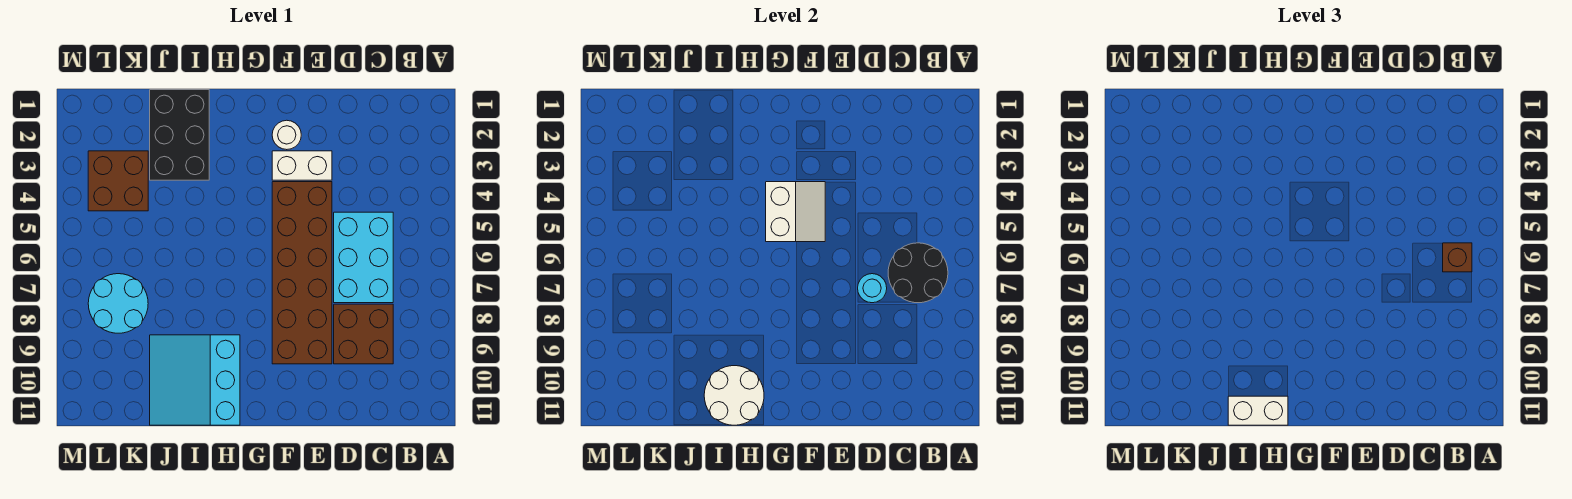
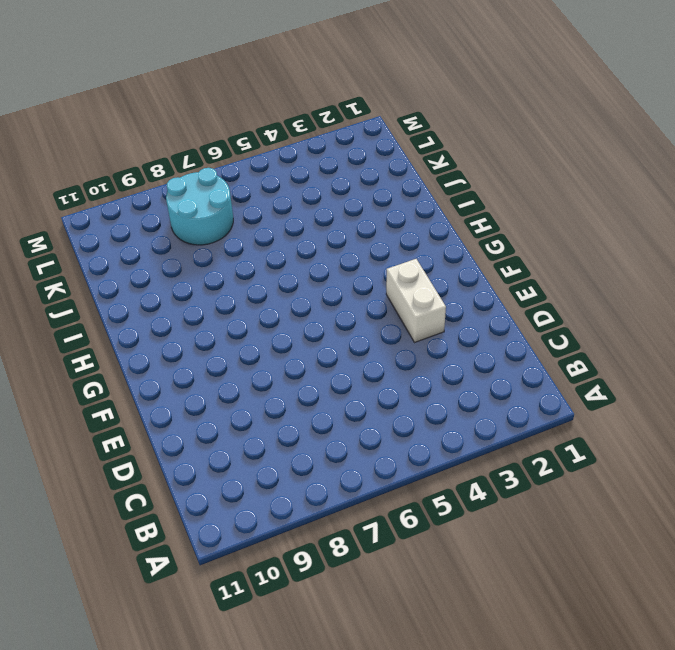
none -> cyan 2x3 brick [334,212,393,303]
none -> brown 2x2 brick [334,304,393,364]
none -> brown 2x6 brick [272,182,332,364]

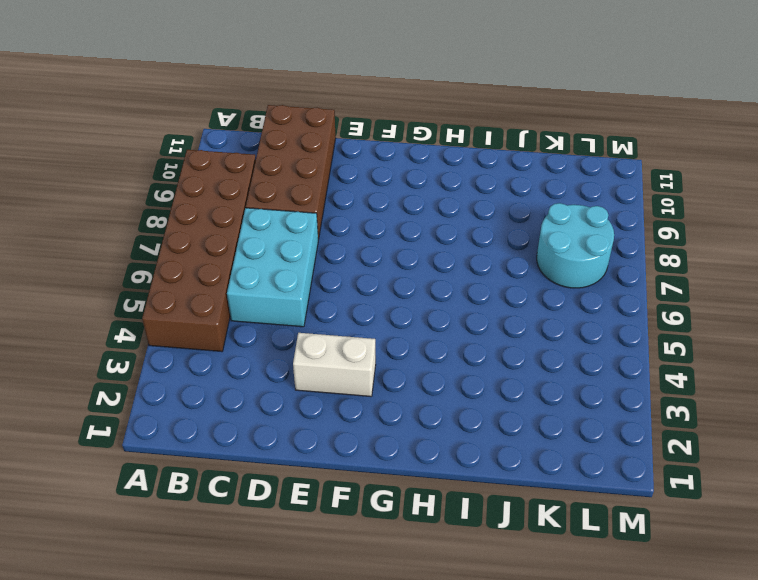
brown 2x6 brick [142,150,256,352] -> brown 2x6 brick moved to [272,182,332,364]
brown 2x4 brick [246,105,336,240] -> brown 2x2 brick [334,304,393,364]
none -> white 1x1 round brick [272,120,301,150]
none -> cyan 3x3 slope [150,335,240,425]
none -> black 2x3 brick [150,90,209,180]

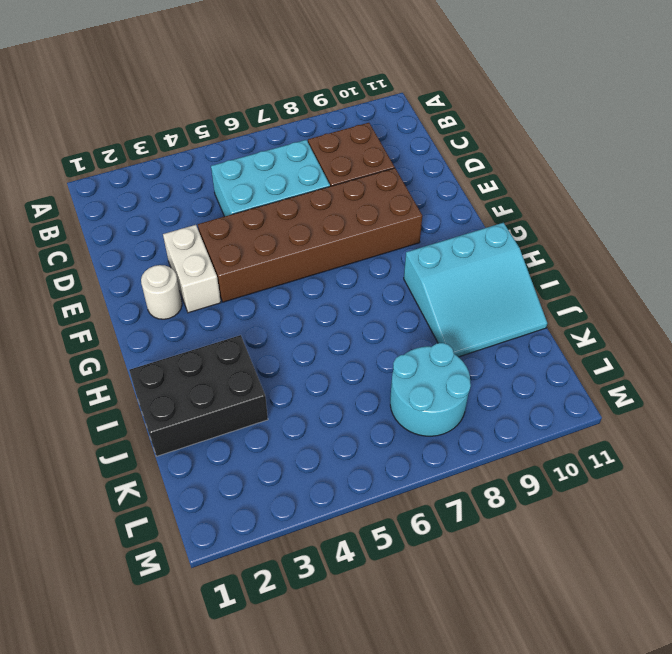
none -> brown 2x2 brick [88,151,148,211]
none -> black 2x2 round brick [888,243,948,303]
none -> cyan 1x1 round brick [858,274,887,303]

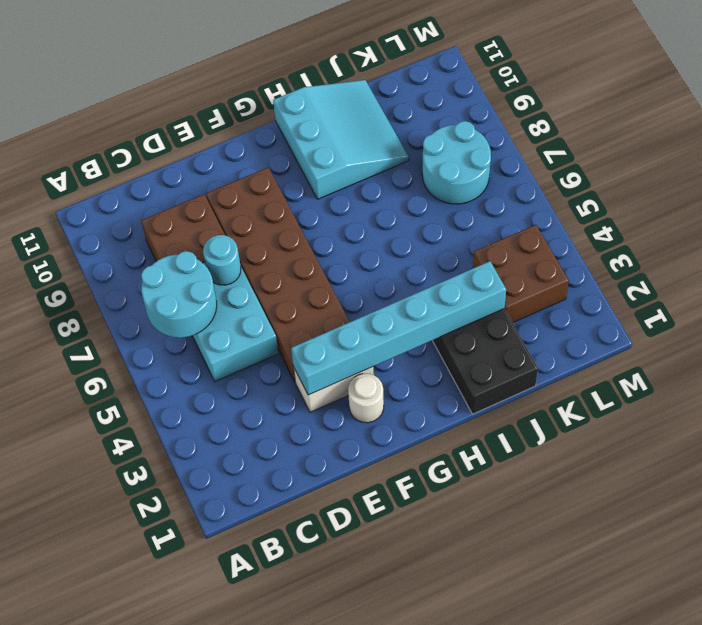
cyan 2x2 round brick [141,251,217,338] -> black 2x2 round brick [888,243,948,303]
cyan 1x6 brick [291,261,506,395] -> none
none -> white 2x2 slope [766,182,825,242]
none -> white 2x2 round brick [704,366,764,425]
none -> brown 1x1 brick [1443,243,1472,272]

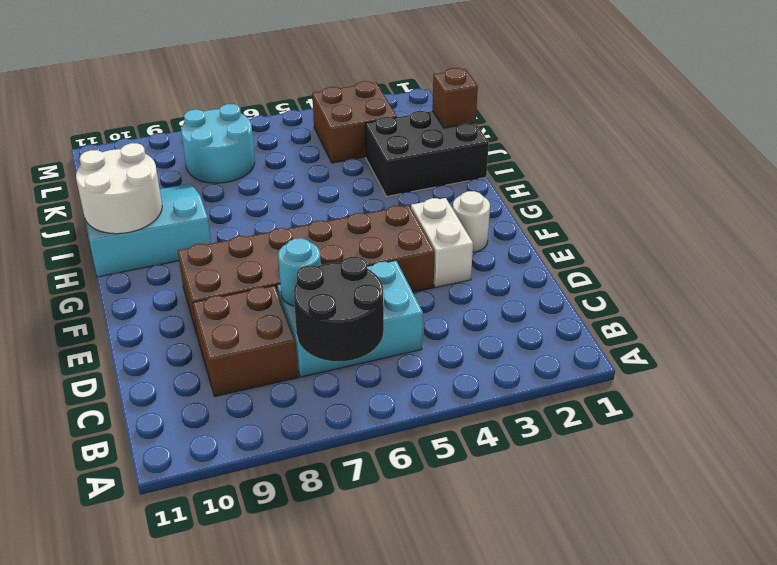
brown 1x1 brick [432,68,478,128] -> brown 1x1 brick moved to [1443,243,1472,272]
none -> white 2x2 slope [766,182,825,242]
none -> white 1x2 brick [1228,396,1288,425]

